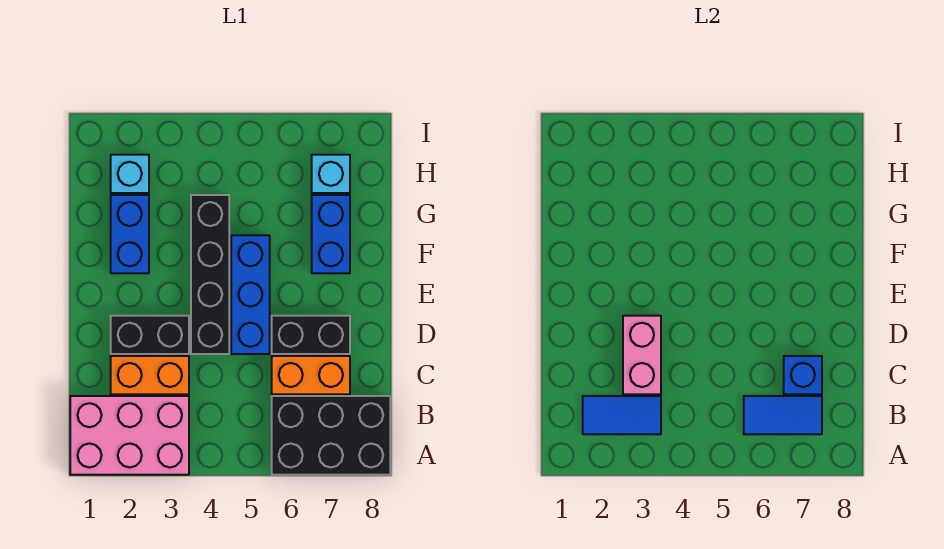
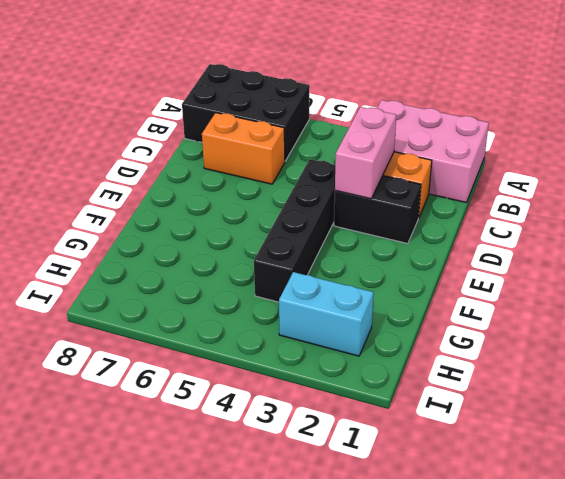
cyan 1x2 brick [279,272,374,356] -> cyan 1x1 brick [111,155,149,193]
none -> blue 1x3 brick [231,235,270,354]
none -> black 1x2 brick [272,316,350,354]
none -> blue 1x2 brick [111,195,149,273]

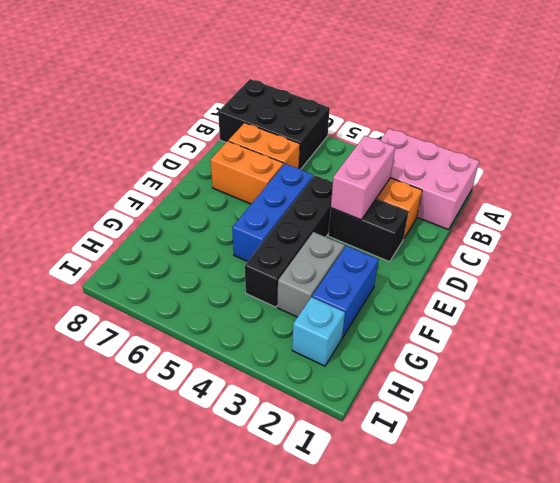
orange 1x2 brick [211,141,284,204] -> black 1x2 brick [272,316,350,354]
grey 1x2 brick [278,232,345,317] -> none
none -> blue 1x2 brick [312,195,350,273]
none -> cyan 1x1 brick [312,155,350,193]
none -> blue 1x2 tile [583,396,661,434]

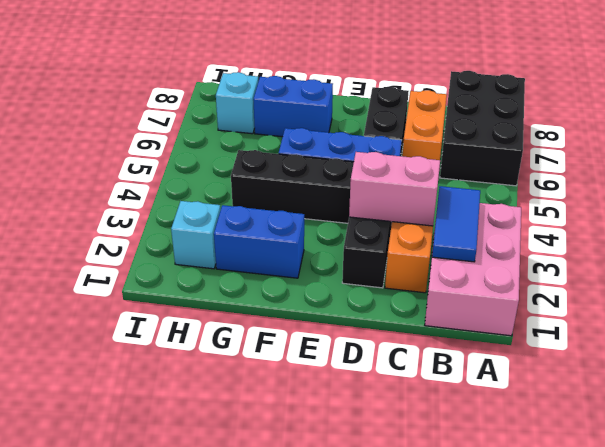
none -> blue 1x2 tile [744,396,822,434]
none -> blue 1x1 brick [784,356,822,394]

